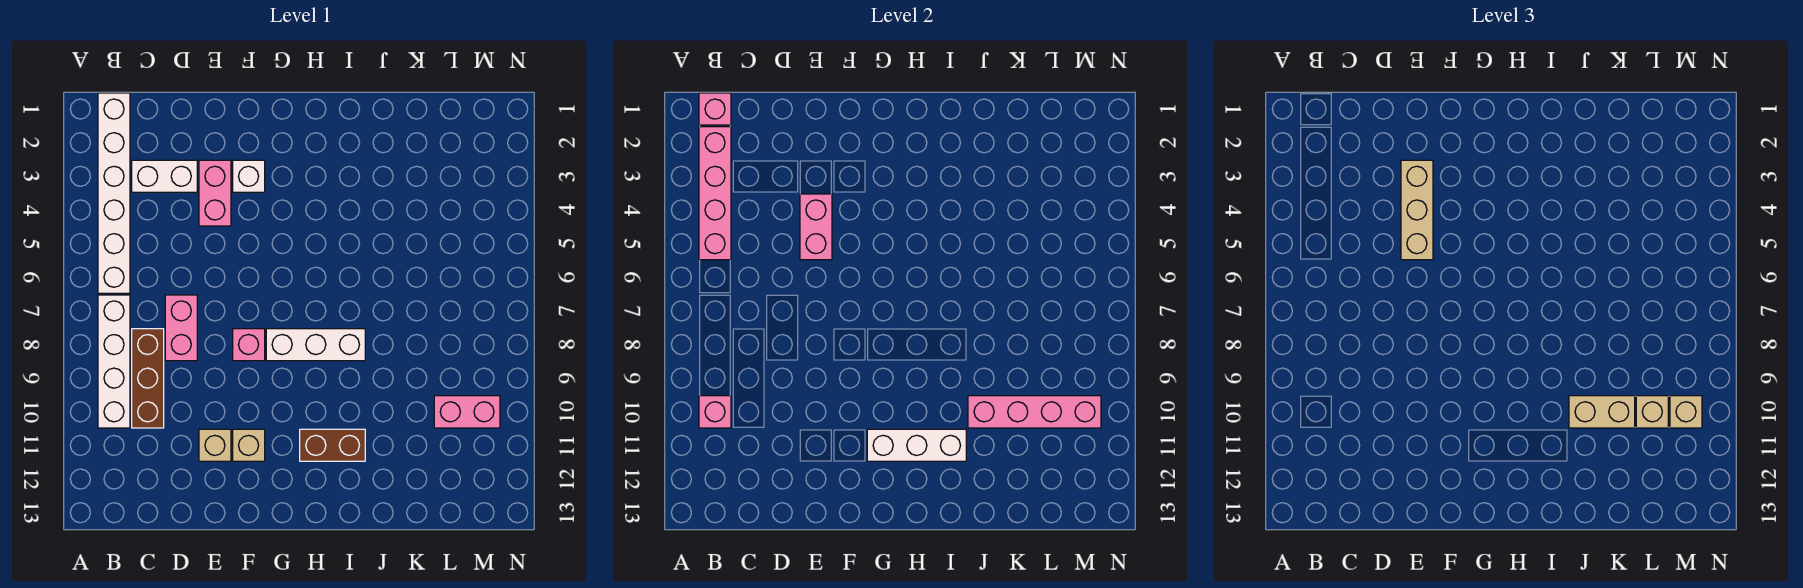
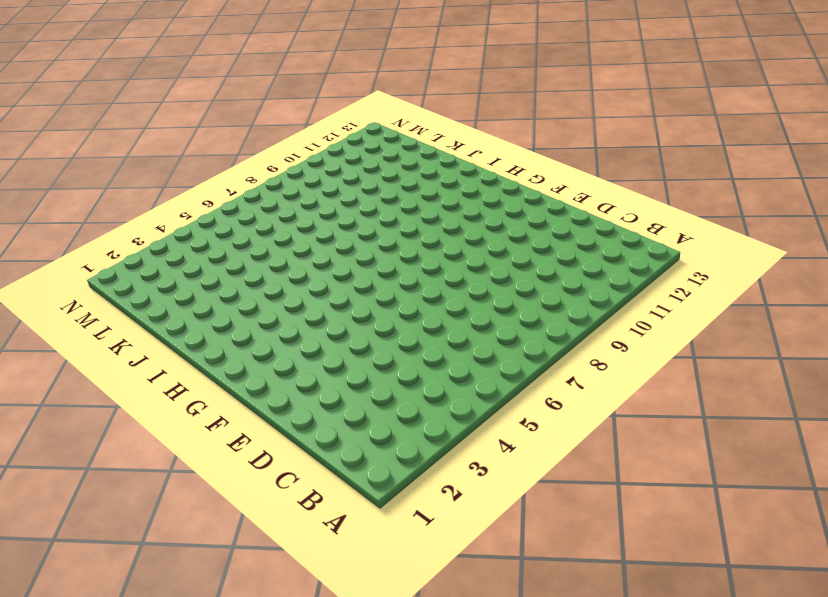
none -> white 1x6 brick [98,93,130,293]
none -> white 1x4 brick [98,295,130,428]
none -> white 1x2 brick [132,160,197,192]

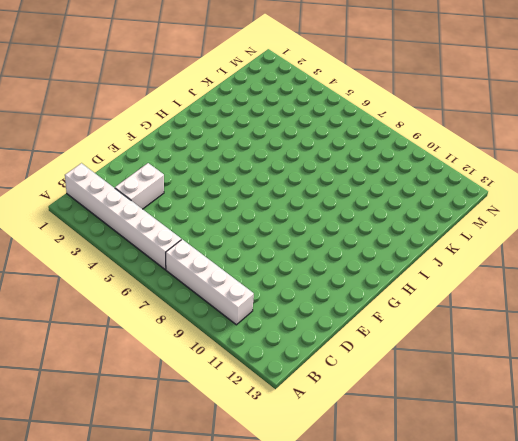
none -> brown 1x3 brick [132,329,164,428]
none -> pink 1x2 brick [165,295,197,361]
none -> pink 1x2 brick [199,160,231,226]

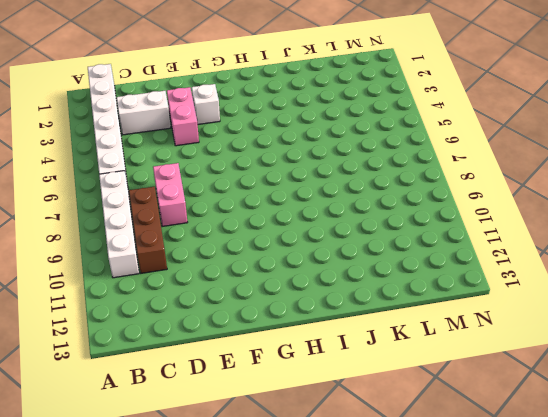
none -> tan 1x1 brick [199,429,231,461]
none -> pink 1x1 brick [233,329,265,361]
none -> tan 1x1 brick [233,429,265,461]

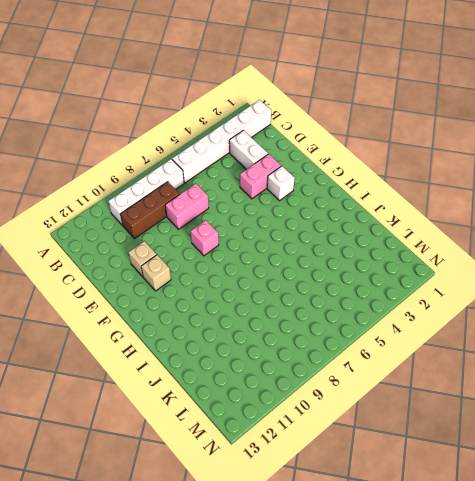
none -> white 1x3 brick [266,329,365,361]
none -> brown 1x2 brick [300,429,365,461]
none -> pink 1x2 brick [434,396,500,428]

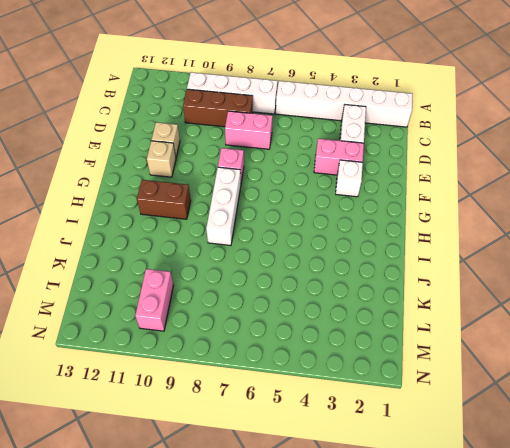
brown 1x2 brick [137,180,191,219] -> brown 1x2 brick turned to [300,429,365,461]
none -> pink 1x1 brick [699,93,731,125]
none -> pink 1x4 brick [699,127,731,260]
none -> pink 1x1 brick [699,396,731,428]

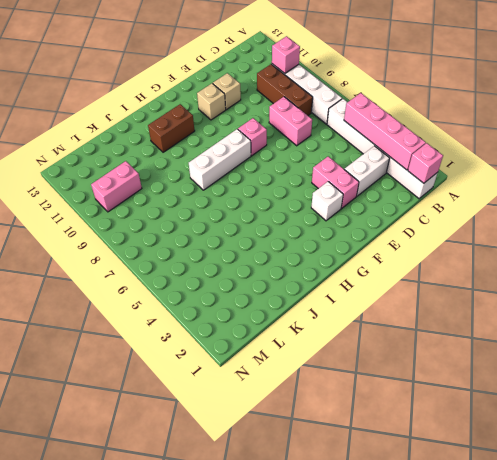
none -> pink 1x2 brick [800,194,832,260]
none -> white 1x3 brick [867,429,966,461]
none -> pink 1x4 brick [968,396,1101,428]

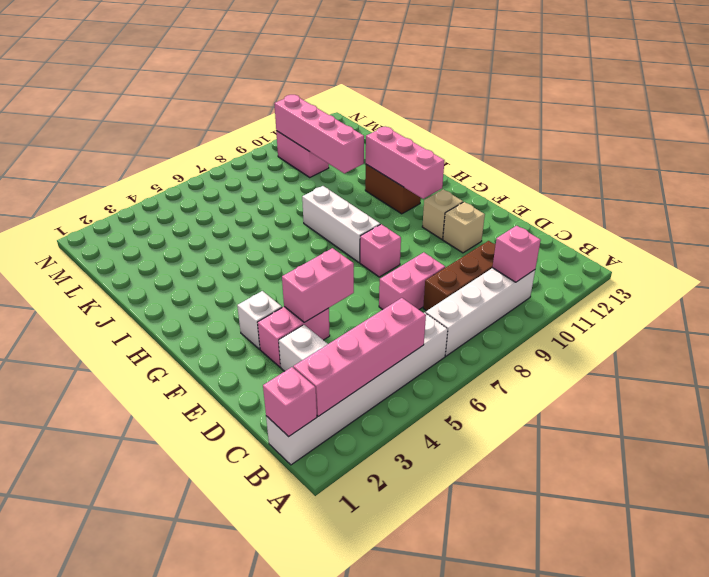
pink 1x3 brick [366,127,445,199] -> white 1x3 brick [867,429,966,461]
none -> tan 1x3 brick [1401,160,1433,260]
none -> tan 1x2 brick [1569,396,1635,428]
none -> tan 1x1 brick [1636,396,1668,428]

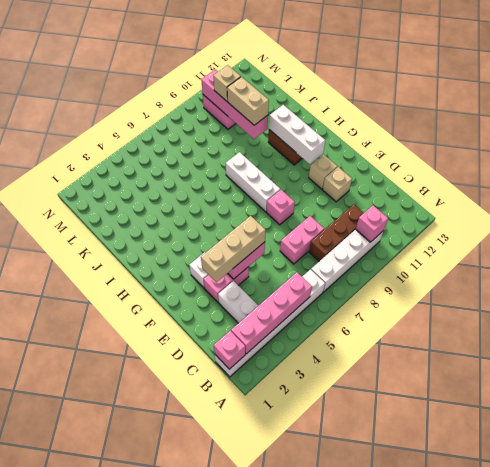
none -> tan 1x1 brick [1670,396,1702,428]

